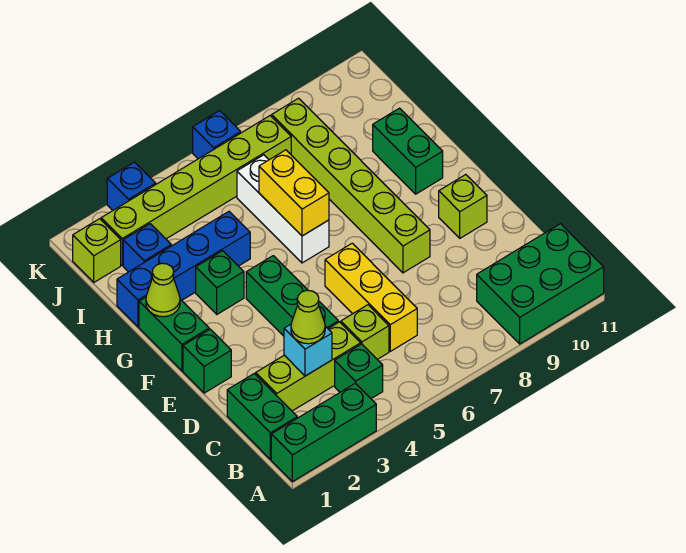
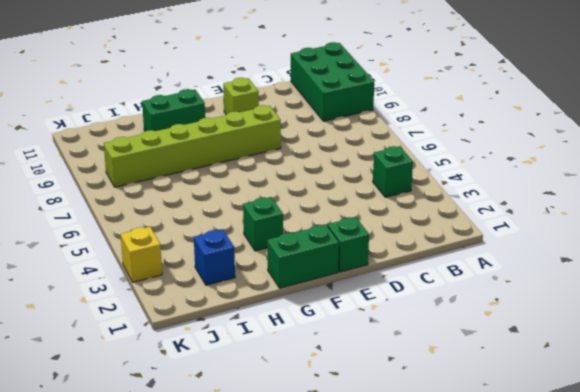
yellow 1x1 brick [121,227,162,282] -> blue 1x1 brick [107,162,156,210]
none -> green 1x3 brick [271,383,376,482]
none -> green 1x2 brick [227,374,297,459]
none -> lime 1x3 brick [256,322,361,411]

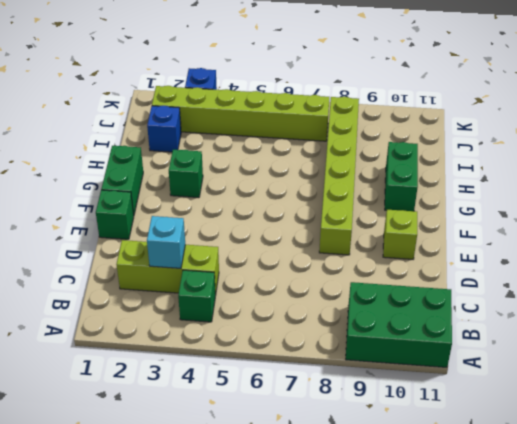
none -> green 1x3 brick [271,383,376,482]
none -> green 1x2 brick [227,374,297,459]
none -> lime 1x1 brick [341,305,389,359]

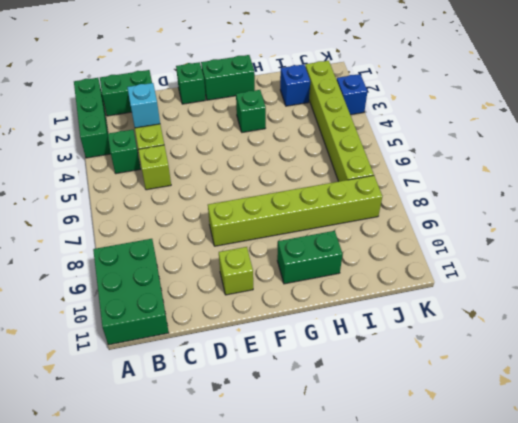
none -> yellow 1x3 brick [325,243,417,351]
none -> green 1x3 brick [246,256,338,336]
none -> white 1x3 brick [237,155,329,263]

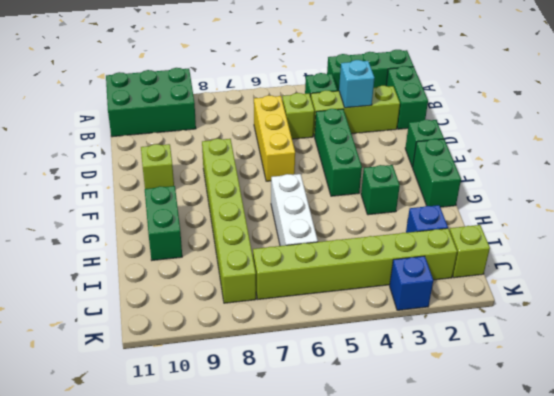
none -> blue 1x4 brick [117,212,250,327]
none -> blue 1x1 brick [193,111,241,159]
none -> lime 1x1 cone [146,263,180,317]

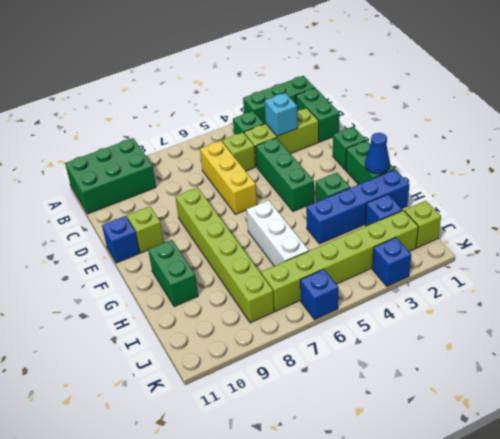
blue 1x1 brick [102,216,140,263] -> none
blue 1x1 cone [365,133,390,174] -> lime 1x1 cone [146,263,180,317]
none -> yellow 1x2 brick [259,150,329,236]
none -> lime 1x1 cone [291,290,325,344]

